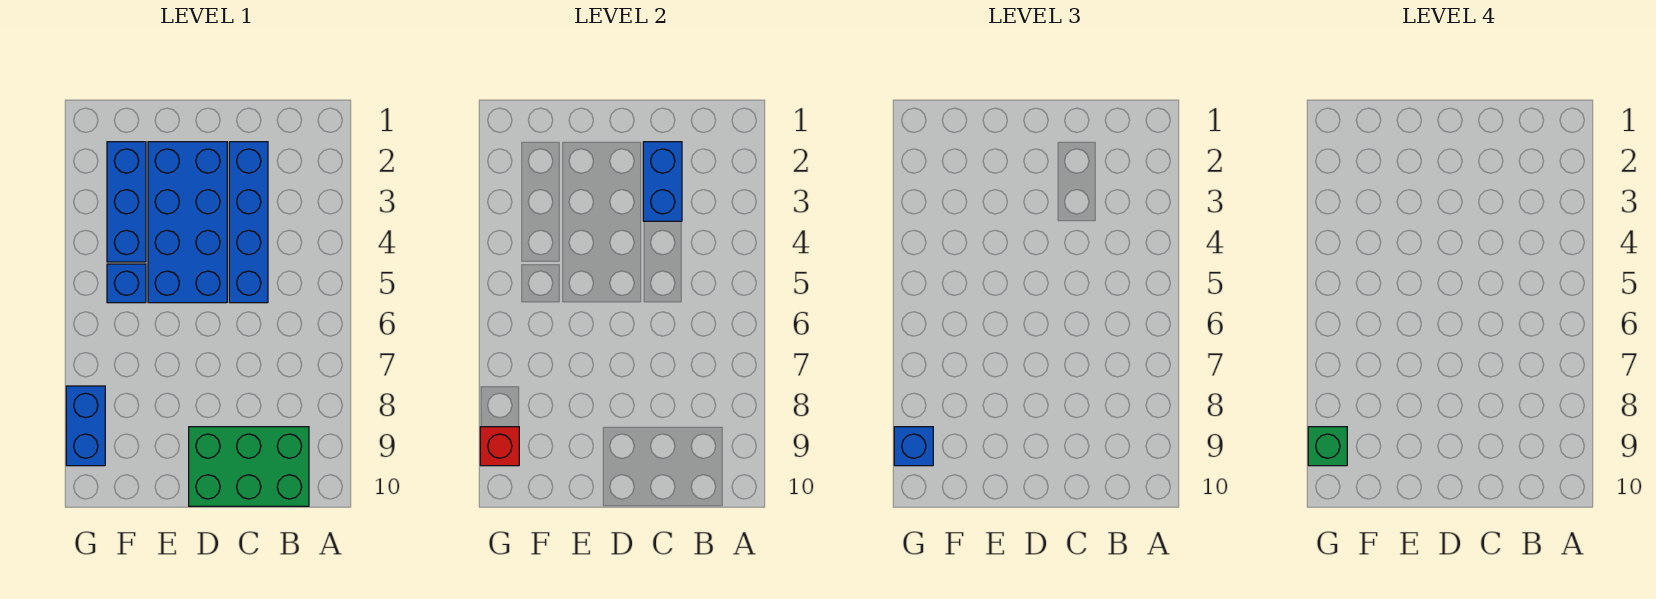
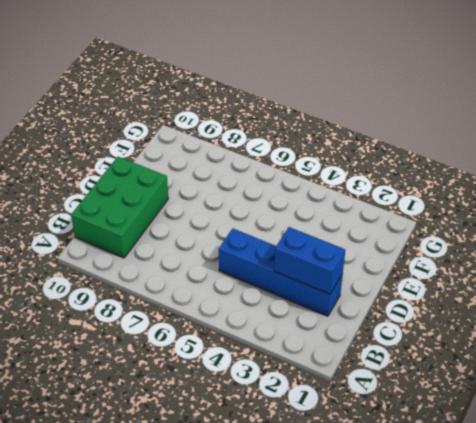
none -> blue 2x4 brick [148,142,227,303]
none -> blue 1x3 brick [107,142,146,262]

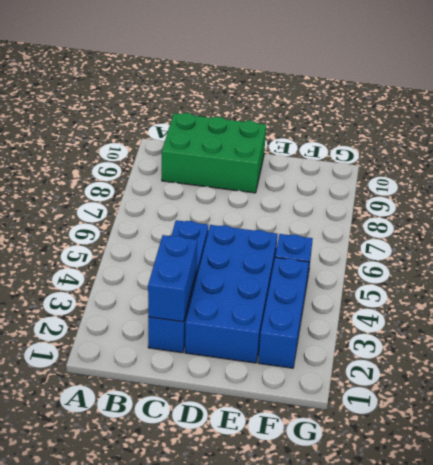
none -> blue 1x2 brick [66,386,105,466]
none -> red 1x1 brick [480,427,519,466]

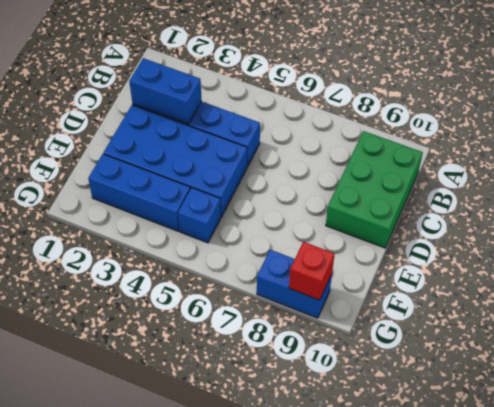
none -> blue 1x1 brick [894,427,933,466]
none -> green 1x1 brick [1308,427,1347,466]

